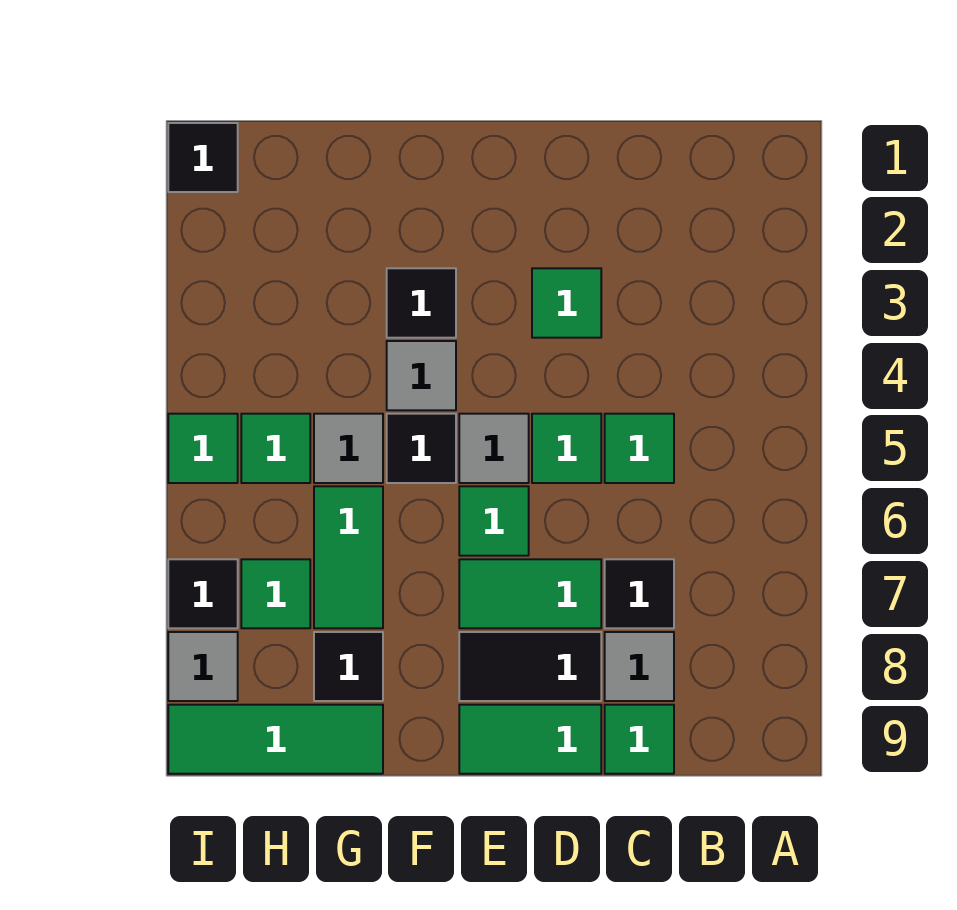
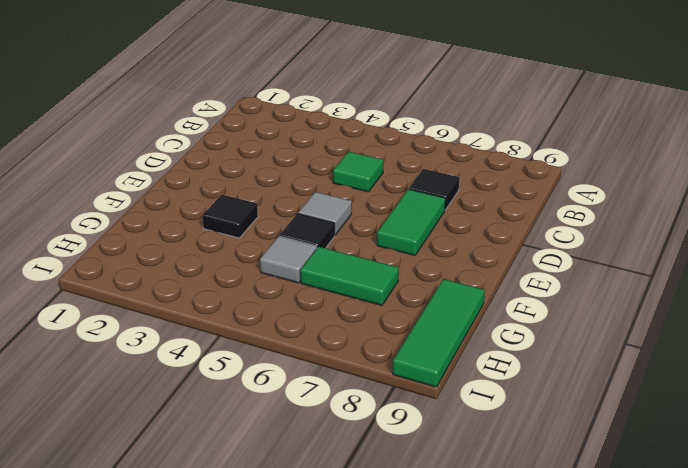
none -> grey 1x1 tile [605,632,674,701]
none -> green 1x1 tile [605,705,674,774]
none -> green 1x1 tile [532,268,601,338]

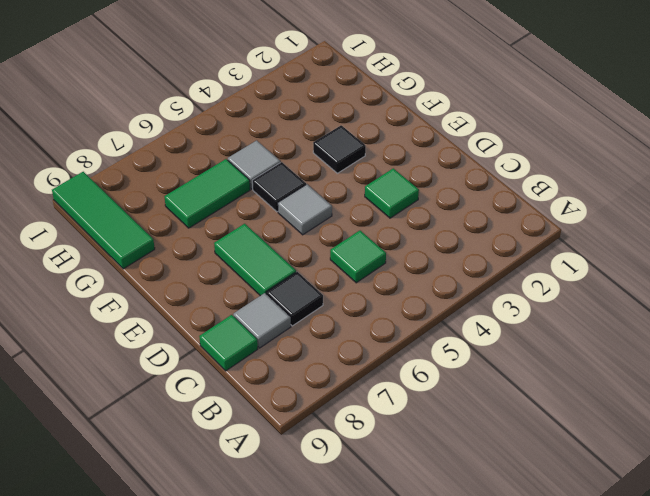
none -> green 1x1 tile [532,414,601,483]
none -> black 1x2 tile [459,632,601,701]
none -> green 1x2 tile [459,705,601,774]

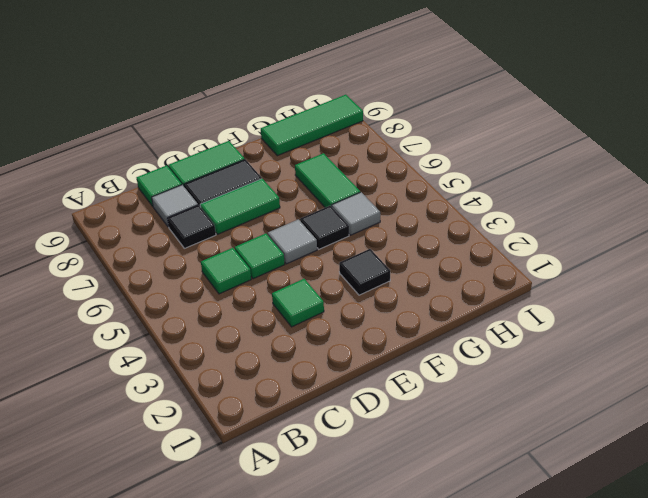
none -> green 1x1 tile [459,486,529,556]
none -> grey 1x1 tile [387,341,456,410]
none -> black 1x1 tile [314,632,383,701]

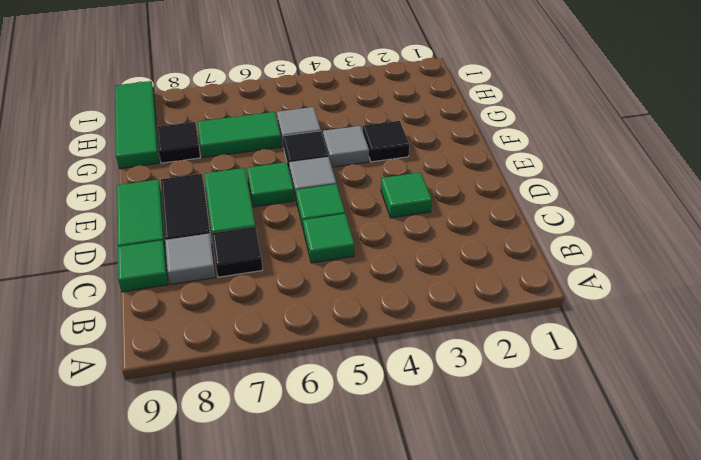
none -> green 1x1 tile [241,414,310,483]
none -> green 1x1 tile [241,559,310,628]
none -> black 1x1 tile [168,123,238,192]

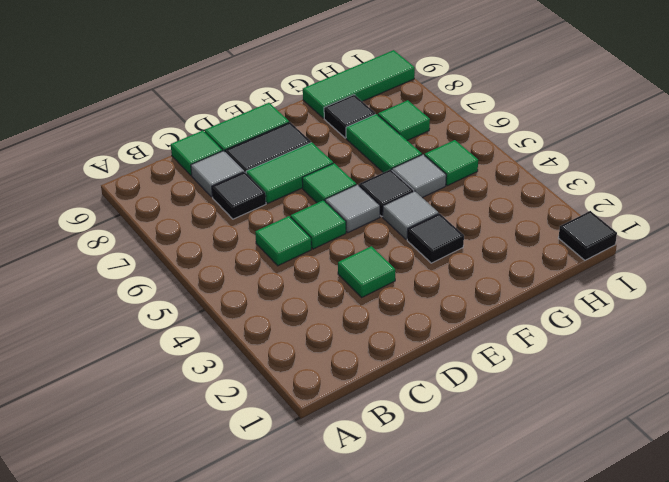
none -> green 1x1 tile [168,414,238,483]
none -> black 1x1 tile [168,559,238,628]
none -> grey 1x1 tile [168,632,238,701]

